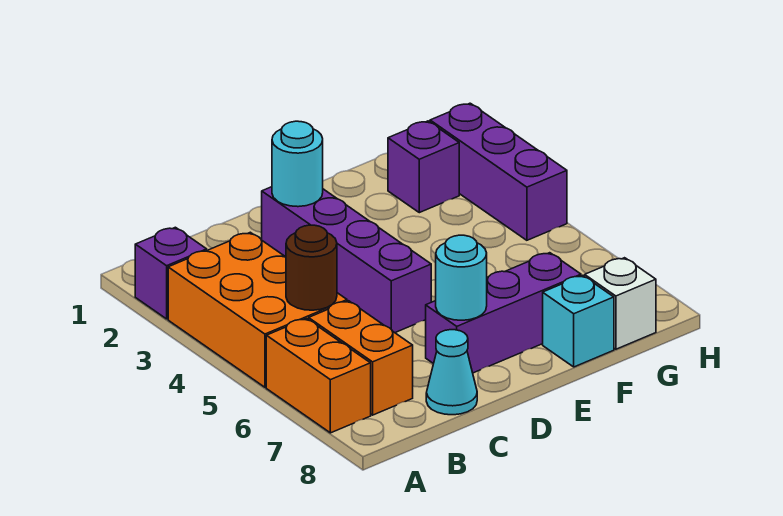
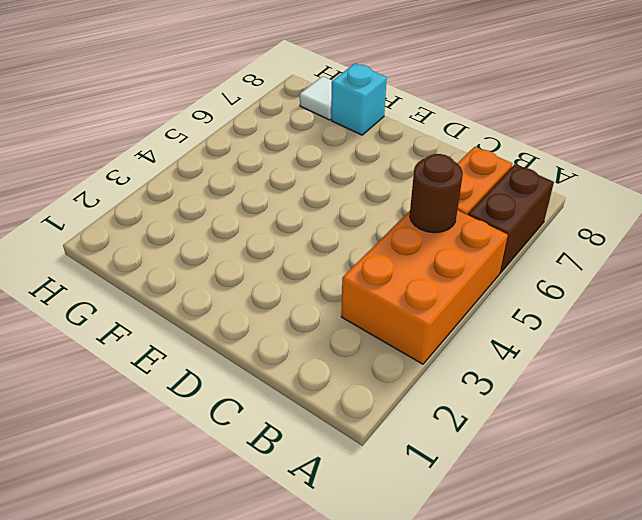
brown 1x2 brick [468,164,554,273] -> orange 1x2 brick [266,319,371,433]
white 1x1 tile [300,76,332,120] -> white 1x1 brick [585,258,656,349]
none -> purple 1x1 brick [135,227,207,319]
none -> cyan 1x1 cone [426,330,477,415]
none -> purple 1x4 brick [262,187,431,333]

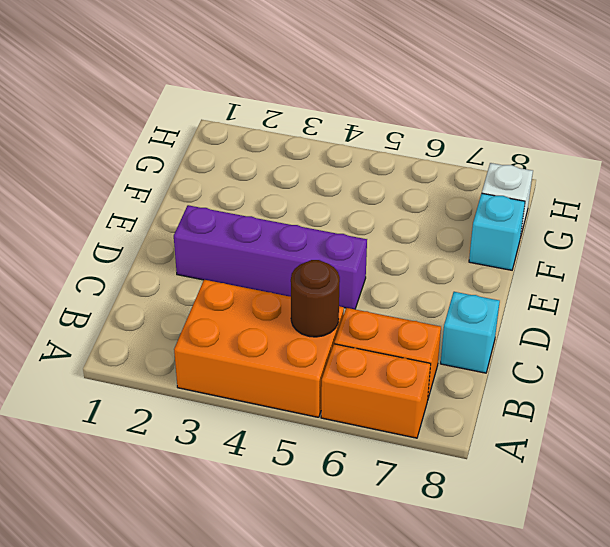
cyan 1x1 brick [441,292,500,373] -> cyan 1x1 cone [426,330,477,415]
none -> purple 1x1 brick [135,227,207,319]
none -> purple 1x3 brick [426,253,581,373]
none -> purple 1x1 brick [388,121,459,213]

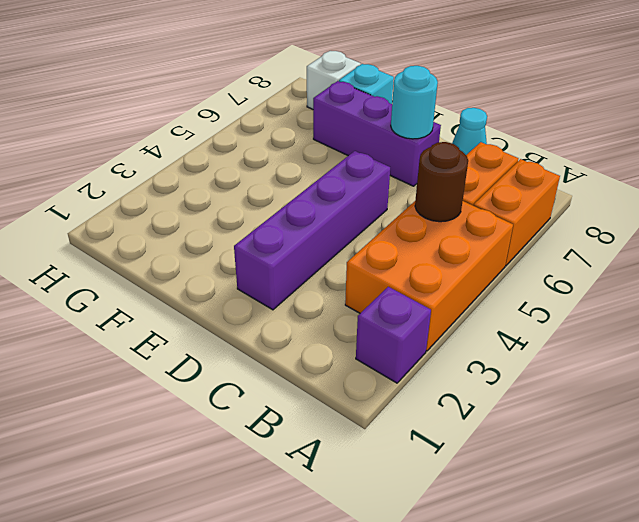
none -> purple 1x1 brick [388,121,459,213]
none -> purple 1x3 brick [430,103,567,240]
none -> cyan 1x1 round brick [272,121,323,207]

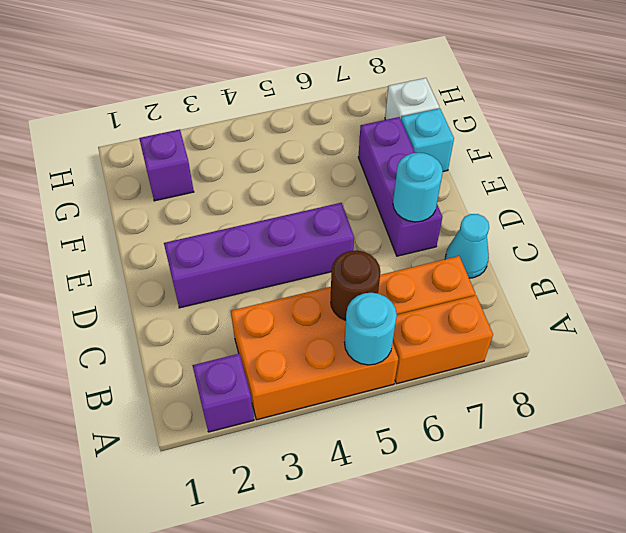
cyan 1x1 round brick [344,293,397,365] -> cyan 1x1 round brick moved to [272,121,323,207]
none -> purple 1x3 brick [430,103,567,240]

